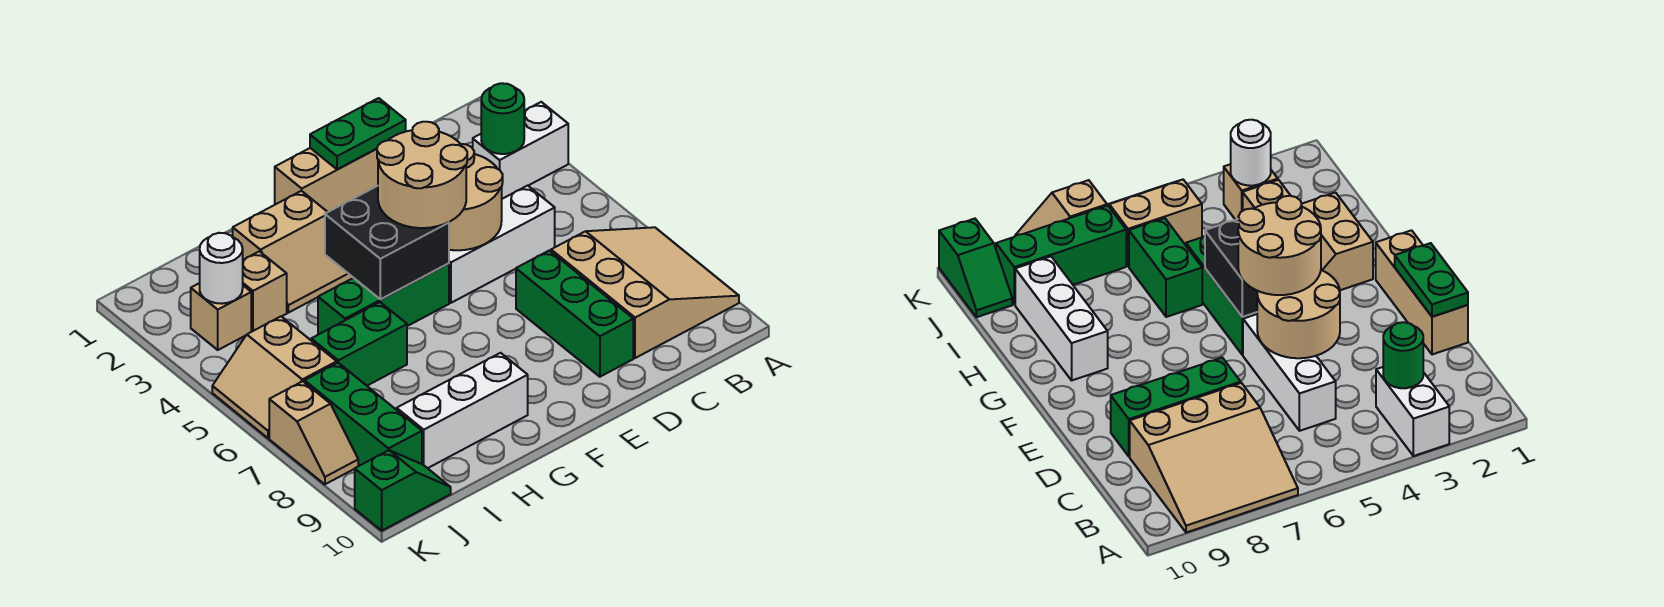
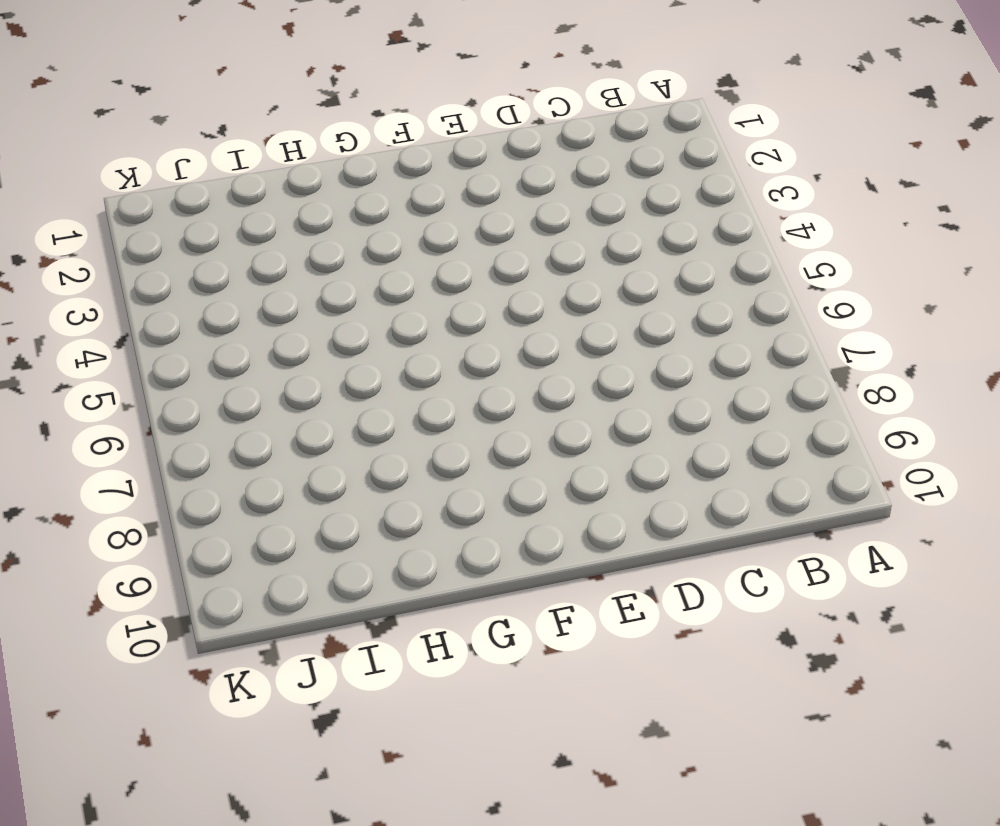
none -> white 1x2 brick [473,102,568,199]
none -> tan 3x3 slope [551,227,739,358]
none -> white 1x3 brick [449,186,555,303]

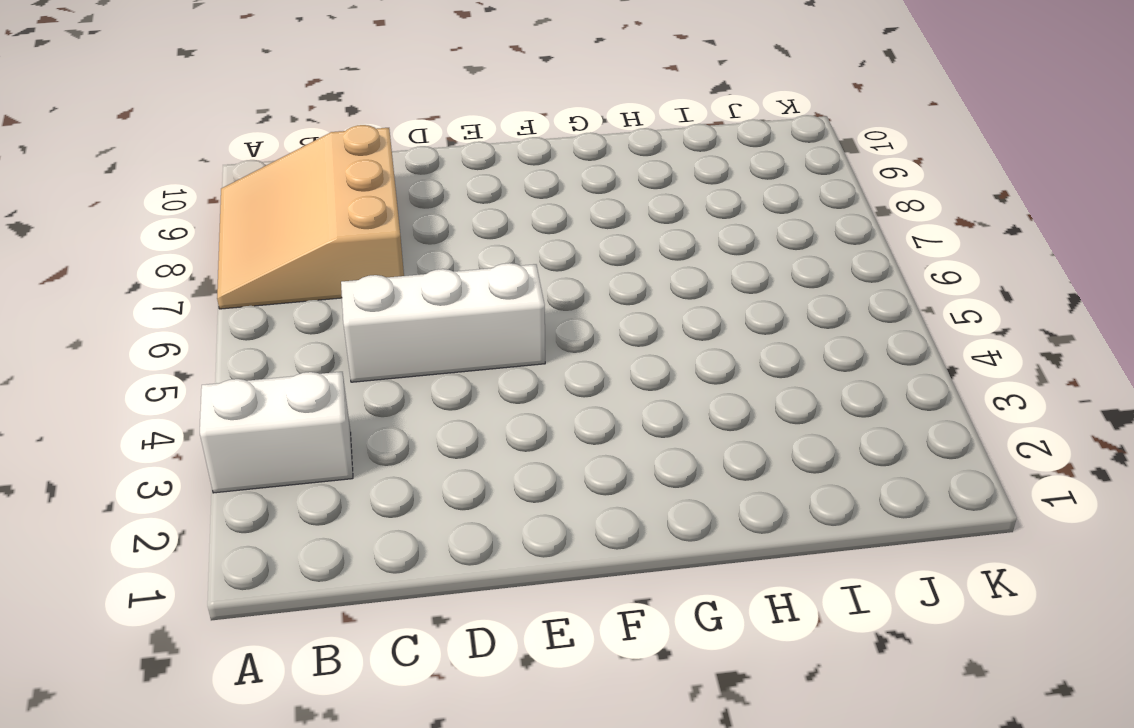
none -> tan 1x3 brick [275,148,378,212]
none -> green 1x3 brick [516,250,633,377]
none -> green 1x3 brick [318,264,449,335]

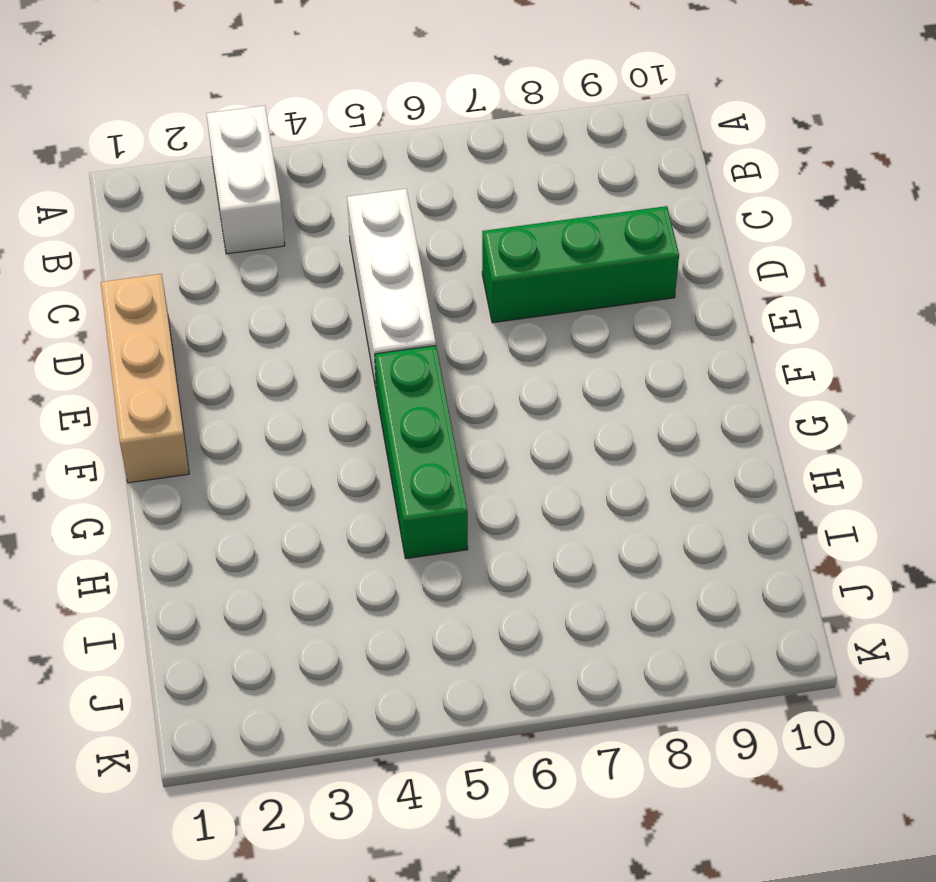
none -> tan 3x3 slope [551,227,739,358]
none -> tan 2x2 slope [233,191,353,313]
none -> white 1x3 brick [397,353,528,468]

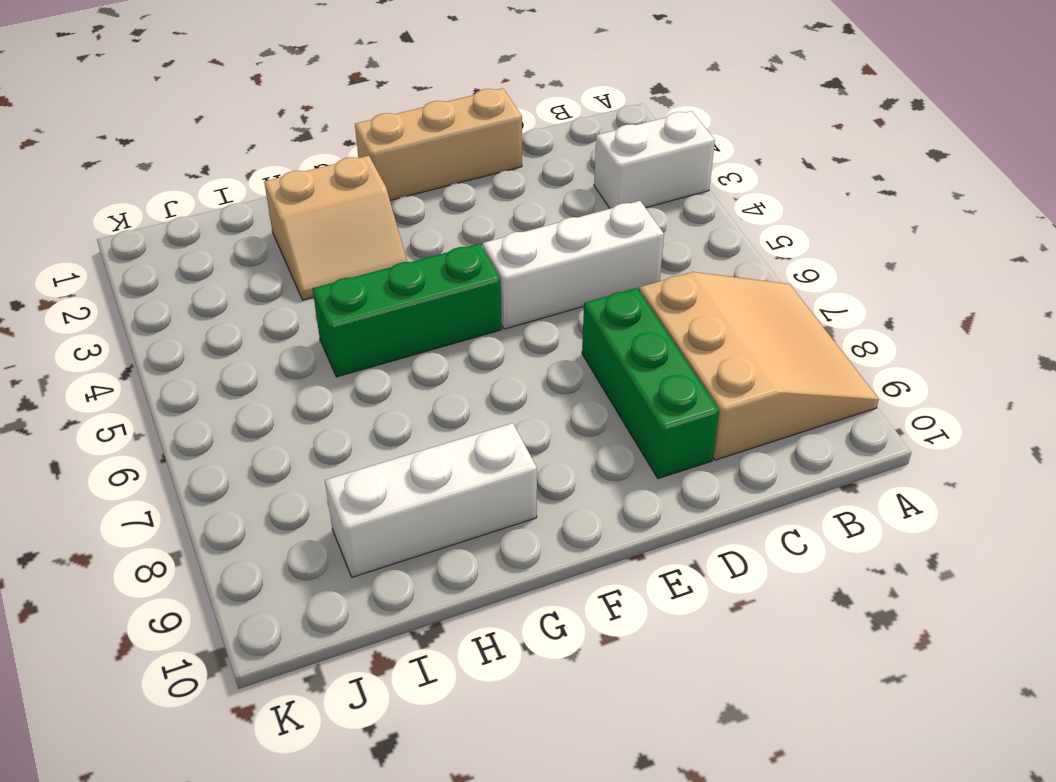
none -> green 1x2 brick [311,302,407,386]
none -> tan 1x1 brick [243,251,287,331]
none -> tan 1x1 brick [191,283,251,350]

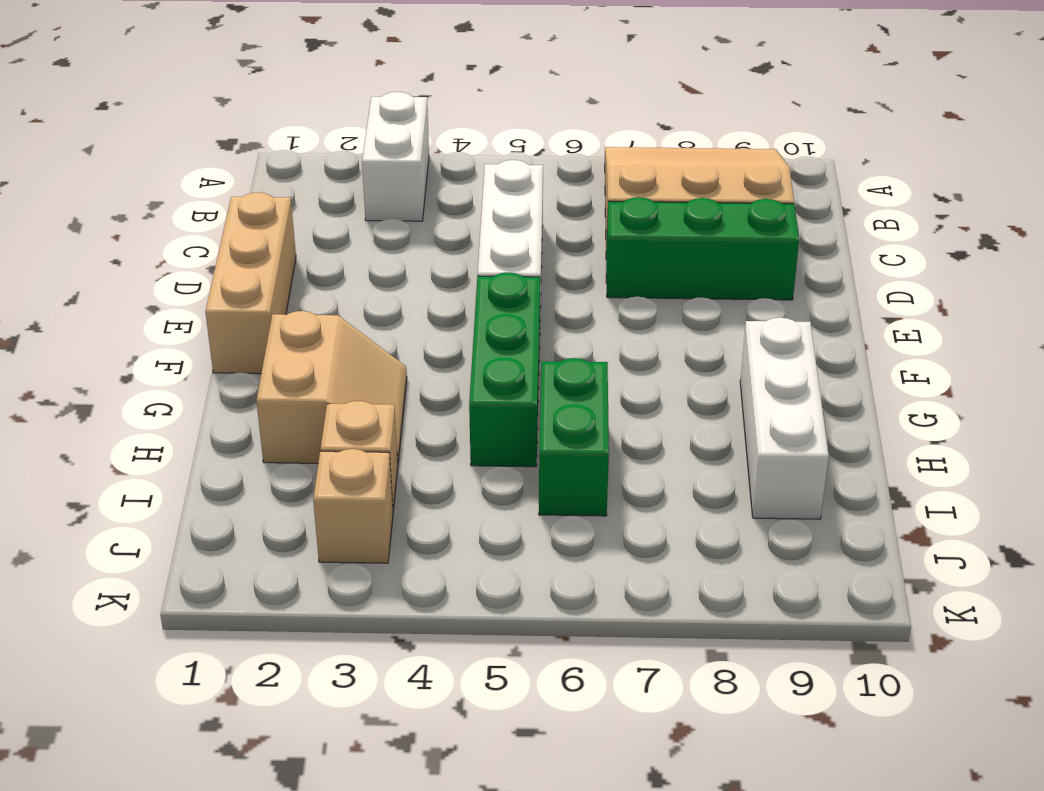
none -> tan 2x2 slope [212,316,337,438]
none -> green 1x3 brick [305,363,422,466]
none -> green 1x2 slope [355,450,451,531]

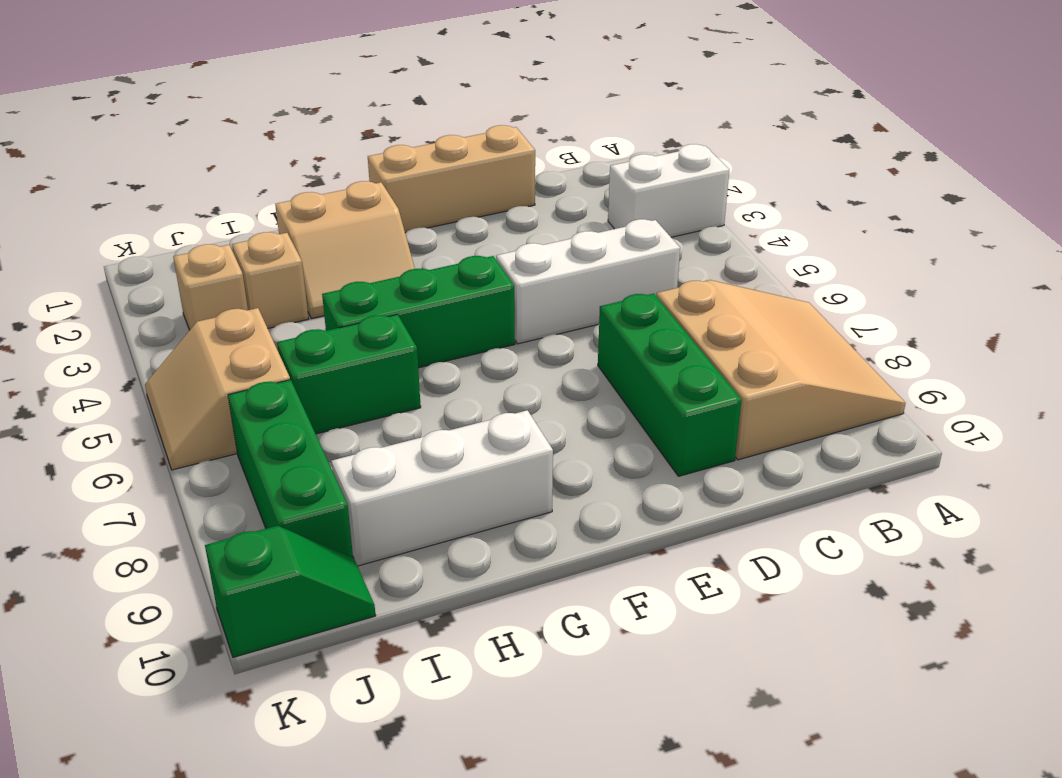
none -> tan 1x2 slope [269,381,358,484]
none -> green 1x1 round brick [481,83,524,154]
none -> green 1x2 plate [310,98,406,170]

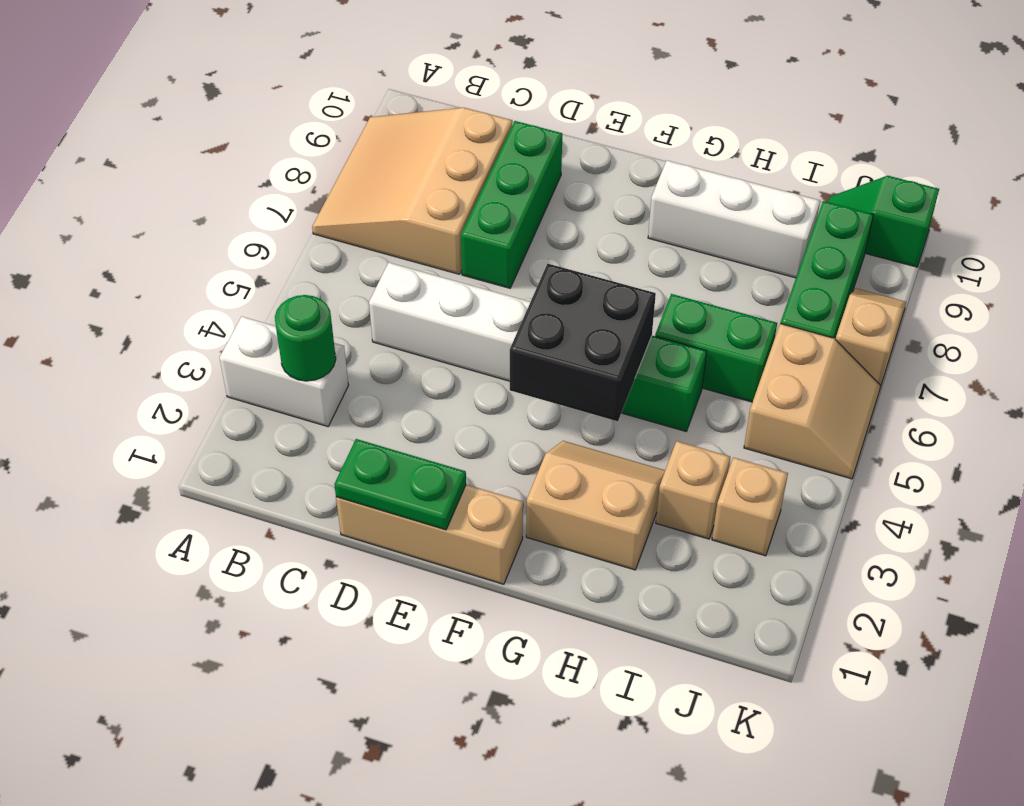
none -> tan 2x2 round brick [449,144,503,250]
none -> white 1x1 round brick [200,233,243,304]
none -> tan 2x2 round brick [377,122,467,228]

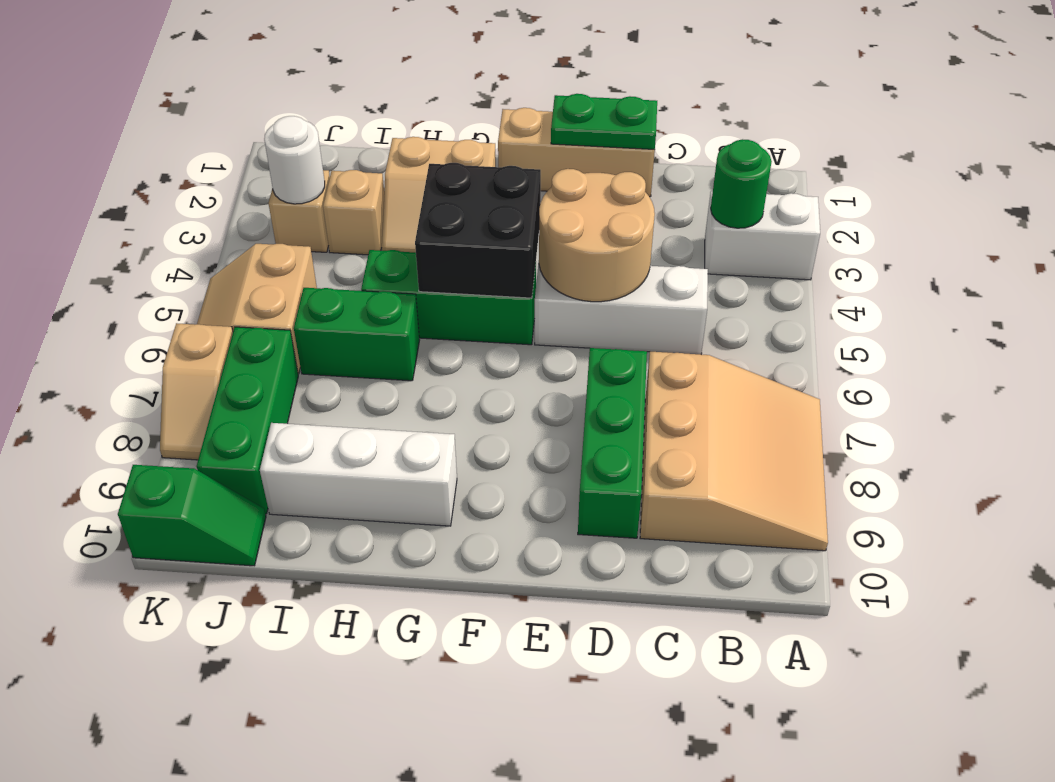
none -> tan 2x2 round brick [377,122,467,228]

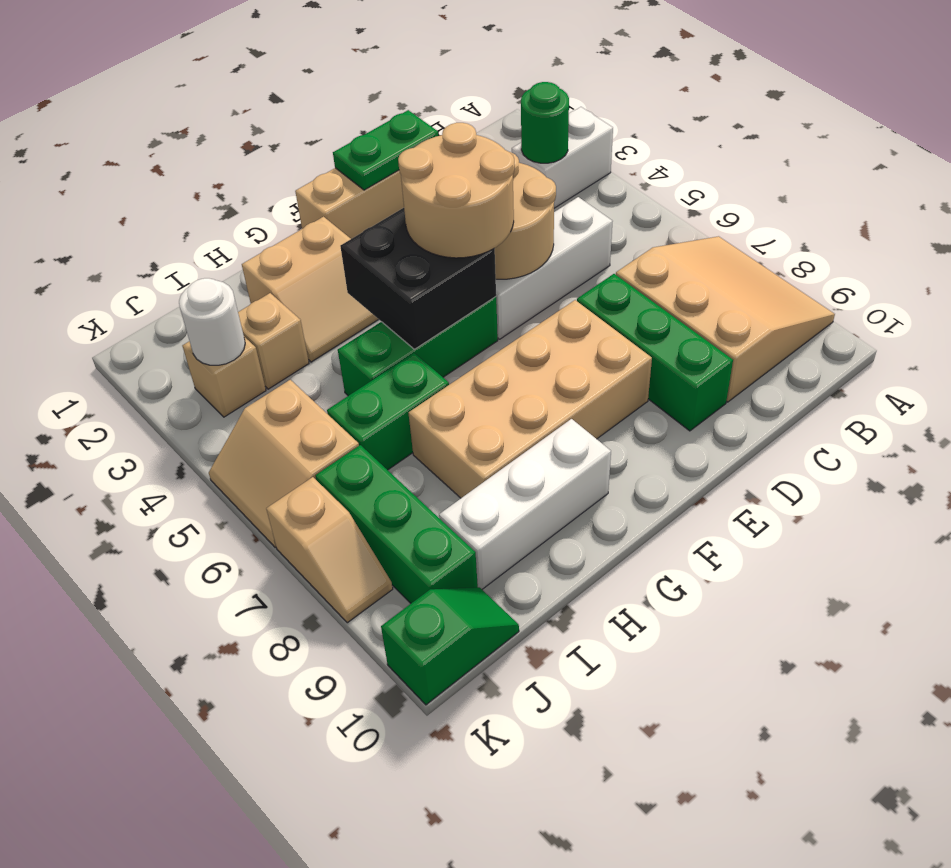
tan 2x4 brick [409,300,652,498] -> none

